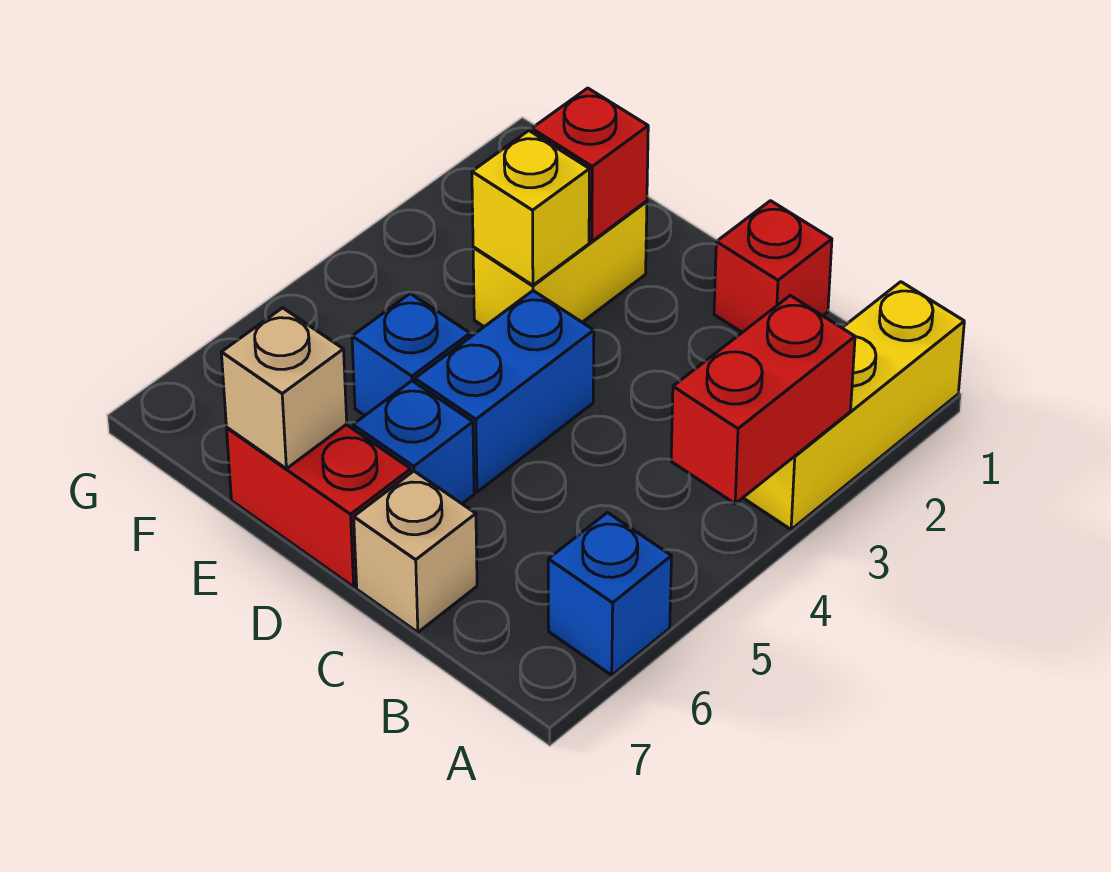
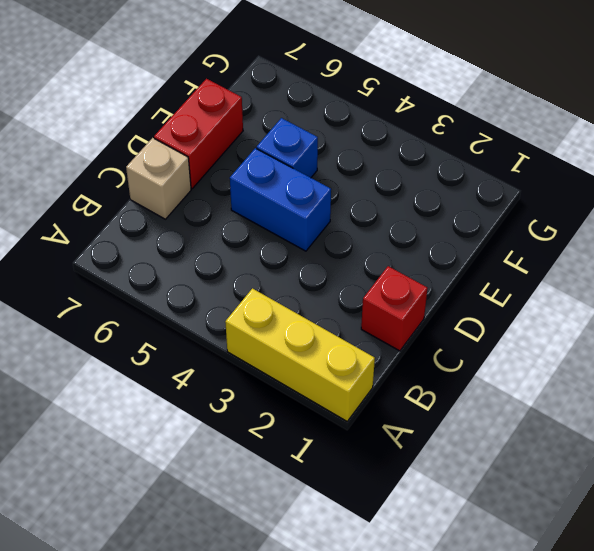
none -> blue 1x1 brick [548,513,672,675]
none -> blue 1x1 brick [353,381,474,504]
none -> yellow 1x2 brick [473,201,647,327]

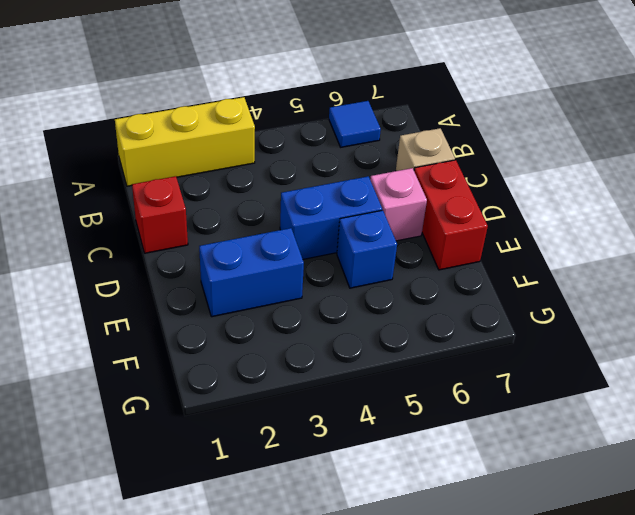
blue 1x1 tile [329,101,381,147] -> blue 1x1 brick [548,513,672,675]
pink 1x1 brick [370,168,427,241] -> blue 1x1 brick [353,381,474,504]
blue 1x2 brick [199,228,304,317] -> yellow 1x2 brick [473,201,647,327]
none -> red 1x2 brick [671,296,855,504]
none -> red 1x1 brick [532,88,648,241]
none -> yellow 1x1 brick [472,131,589,285]

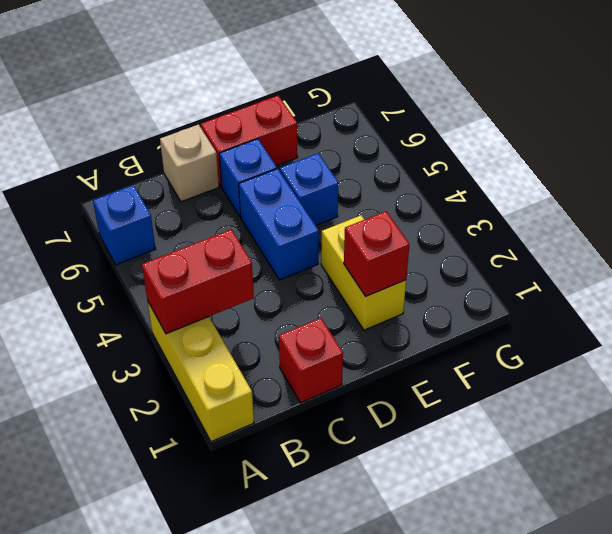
red 1x2 brick [142,229,254,334] -> red 1x2 brick turned to [671,296,855,504]
none -> yellow 1x1 brick [472,131,589,285]
none -> tan 1x1 brick [221,308,347,469]

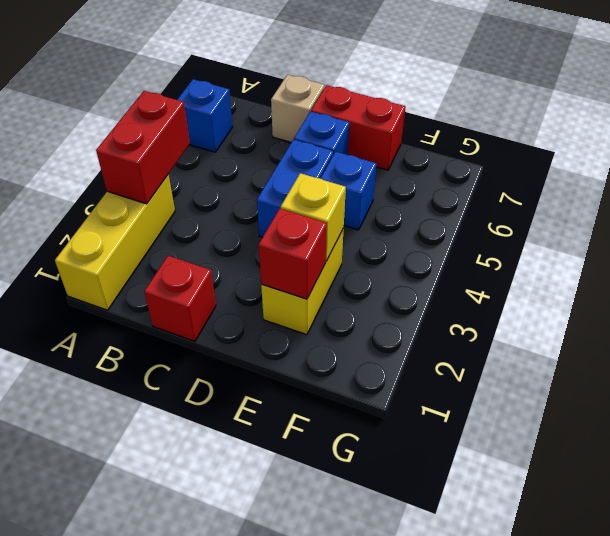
none -> tan 1x1 brick [221,308,347,469]

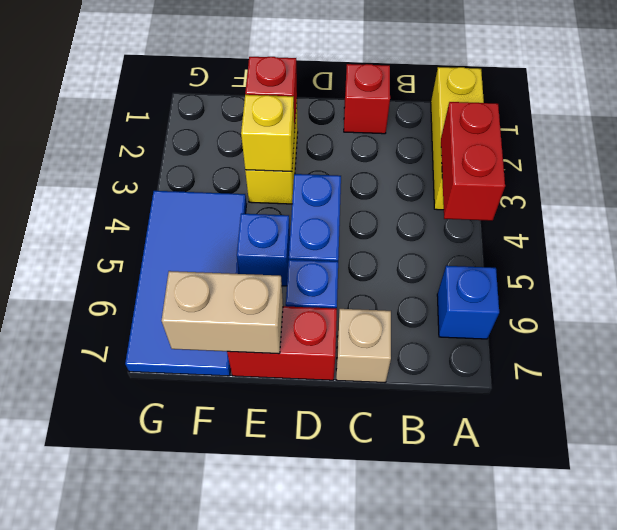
tan 1x2 brick [161,271,283,354] -> tan 1x1 brick [221,308,347,469]
blue 2x4 tile [125,191,246,376] -> none

